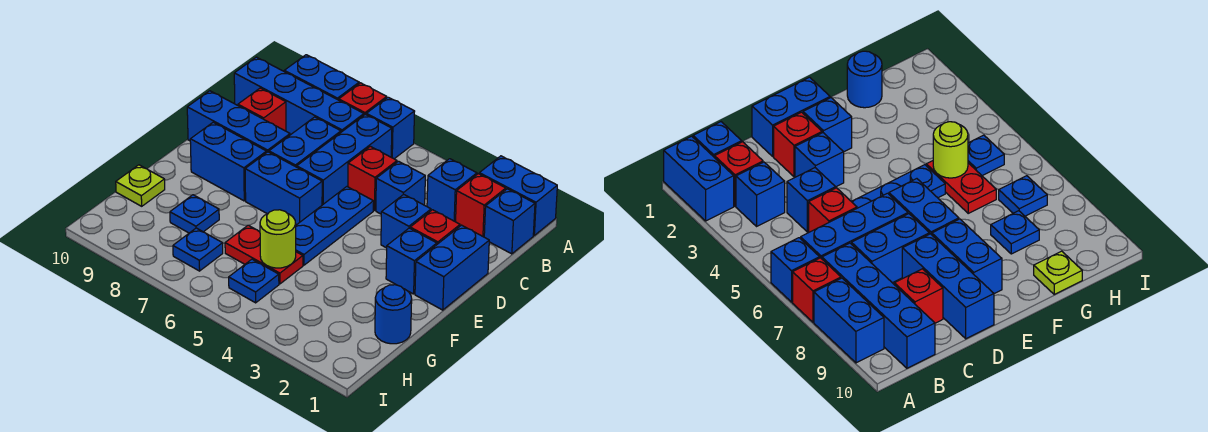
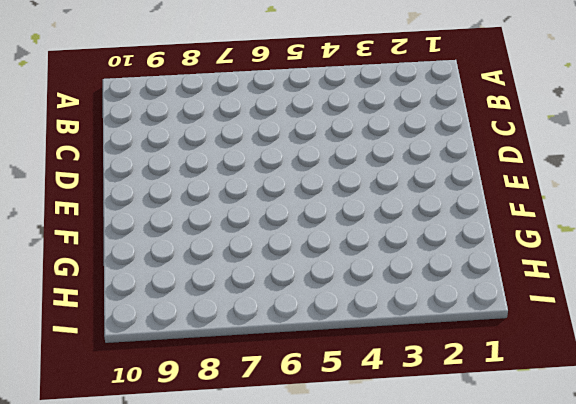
none -> blue 1x2 brick [479,156,557,235]
none -> blue 1x1 brick [366,97,415,159]
none -> red 1x1 brick [339,83,387,115]

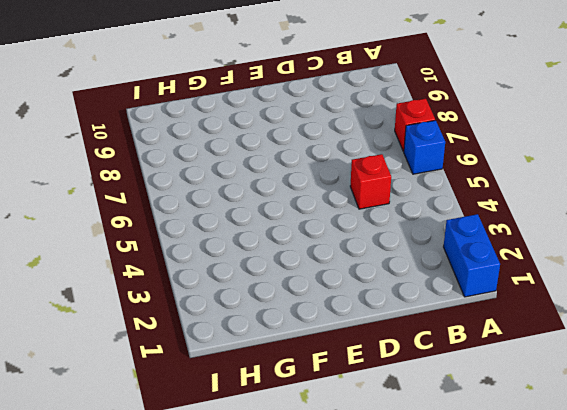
none -> blue 1x2 brick [284,55,359,100]
none -> blue 1x1 brick [484,189,535,254]
none -> red 1x1 brick [456,174,506,237]

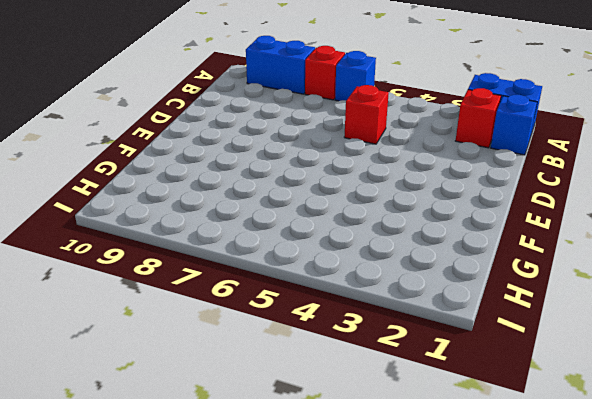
none -> blue 1x1 brick [427,159,477,222]
none -> blue 1x3 brick [297,114,392,205]
none -> blue 1x4 brick [234,57,364,135]

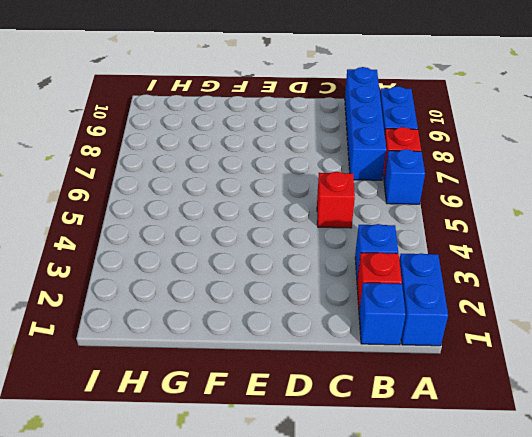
none -> blue 1x3 brick [297,114,392,205]
none -> blue 1x1 brick [376,161,425,214]
none -> blue 1x2 brick [269,117,341,167]

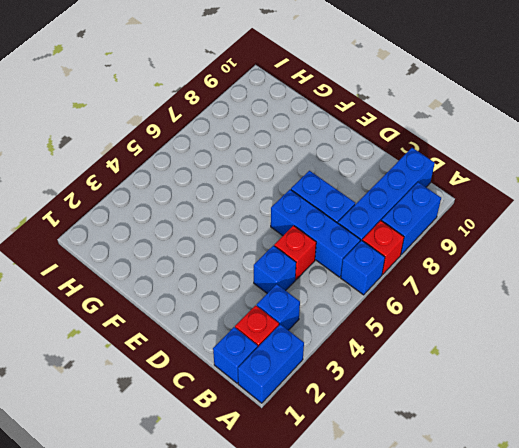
none -> red 1x1 brick [238,88,286,131]
none -> blue 1x2 brick [415,225,489,310]
none -> red 1x1 brick [410,210,460,244]

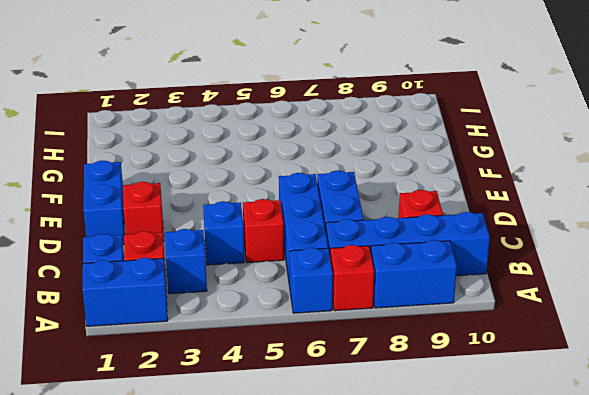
none -> blue 1x1 brick [381,194,431,248]
none -> blue 1x3 plate [296,187,374,265]
none -> blue 1x3 brick [187,91,290,152]

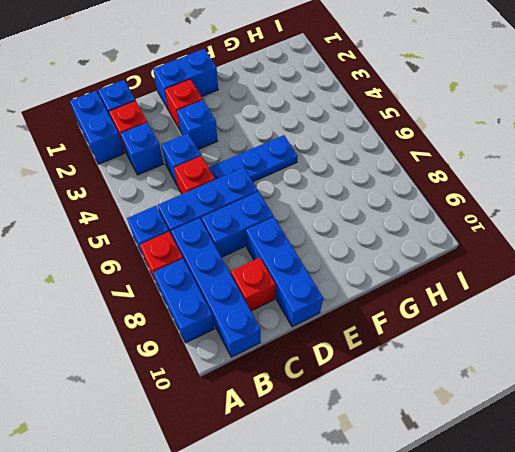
none -> blue 1x1 brick [386,228,437,294]
none -> blue 1x2 brick [245,152,322,225]
none -> blue 1x2 brick [190,122,267,201]

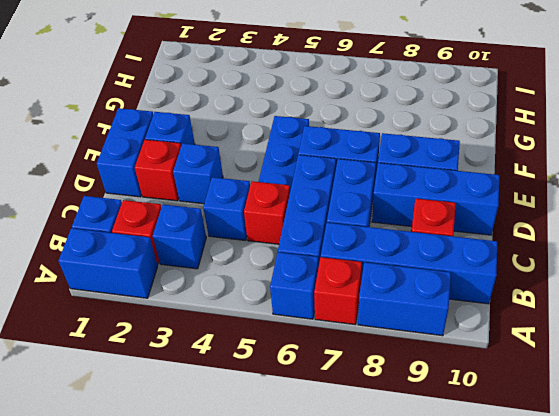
none -> blue 1x1 round brick [375,285,412,344]
none -> red 1x2 plate [225,225,303,284]
none -> blue 1x1 plate [170,195,219,233]

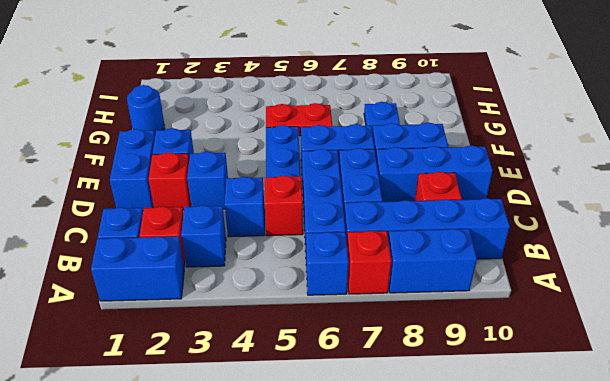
none -> lime 1x1 plate [116,165,165,206]
none -> blue 1x1 plate [229,259,279,303]
none -> blue 1x1 plate [173,228,223,271]

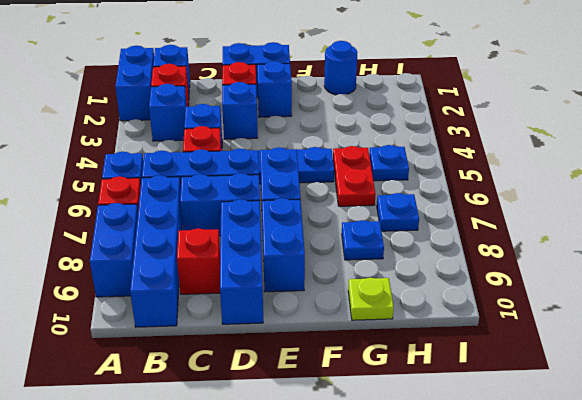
none -> lime 1x1 round brick [260,210,296,268]

